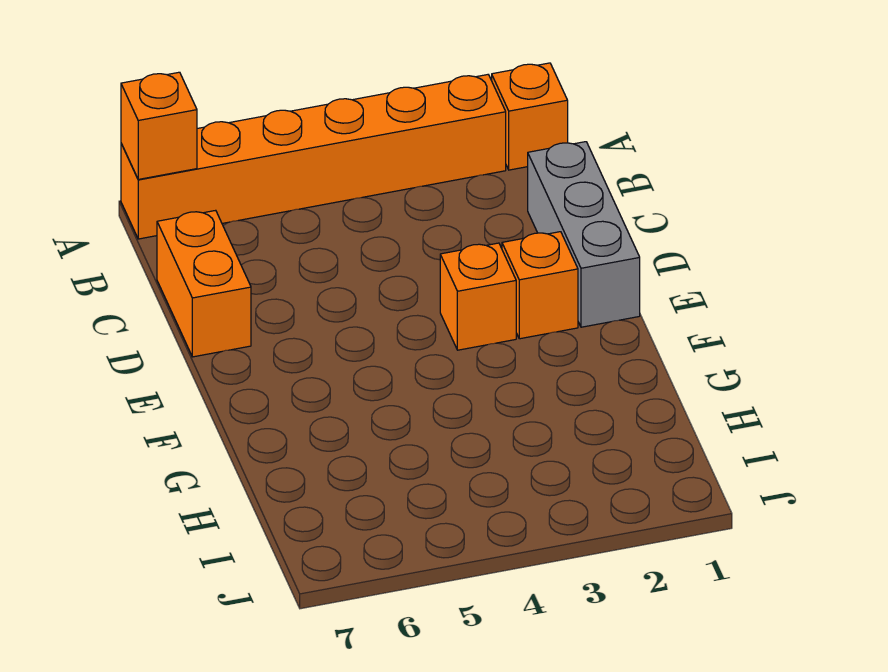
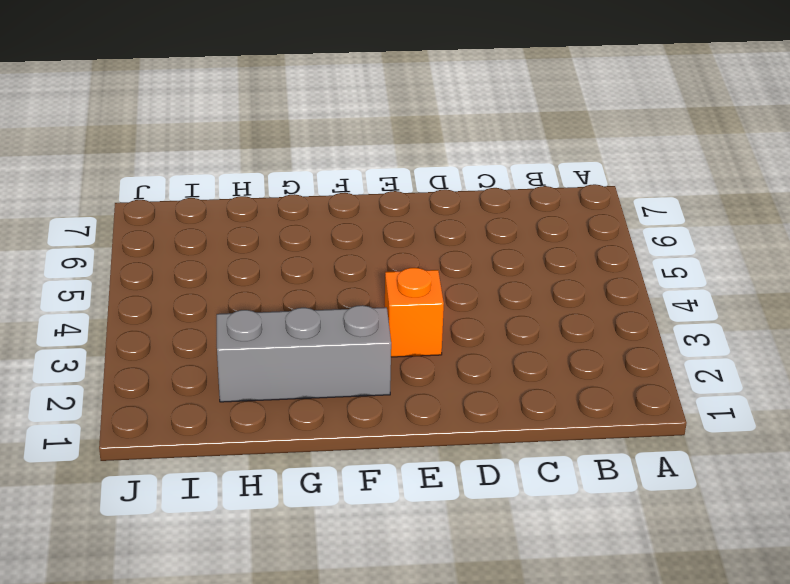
grey 1x3 brick [217,305,391,402] -> grey 1x3 brick moved to [528,142,640,327]
none -> orange 1x1 brick [492,63,568,170]
none -> orange 1x6 brick [121,75,506,239]

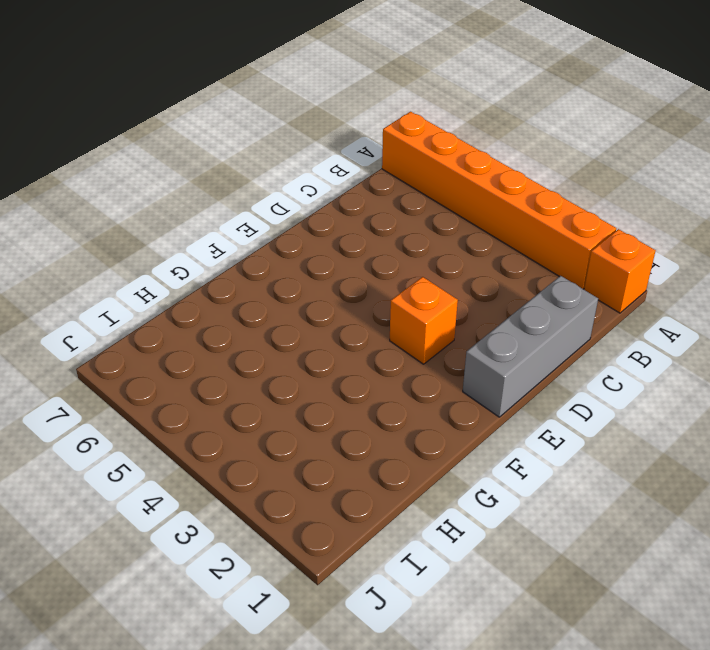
none -> orange 1x2 brick [157,210,251,357]
none -> orange 1x1 brick [502,232,578,339]

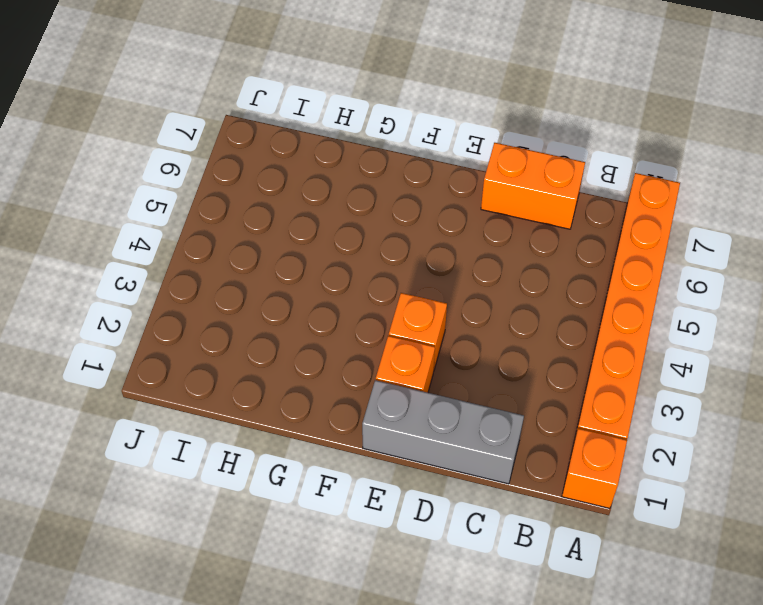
none -> orange 1x1 brick [121,72,197,179]

